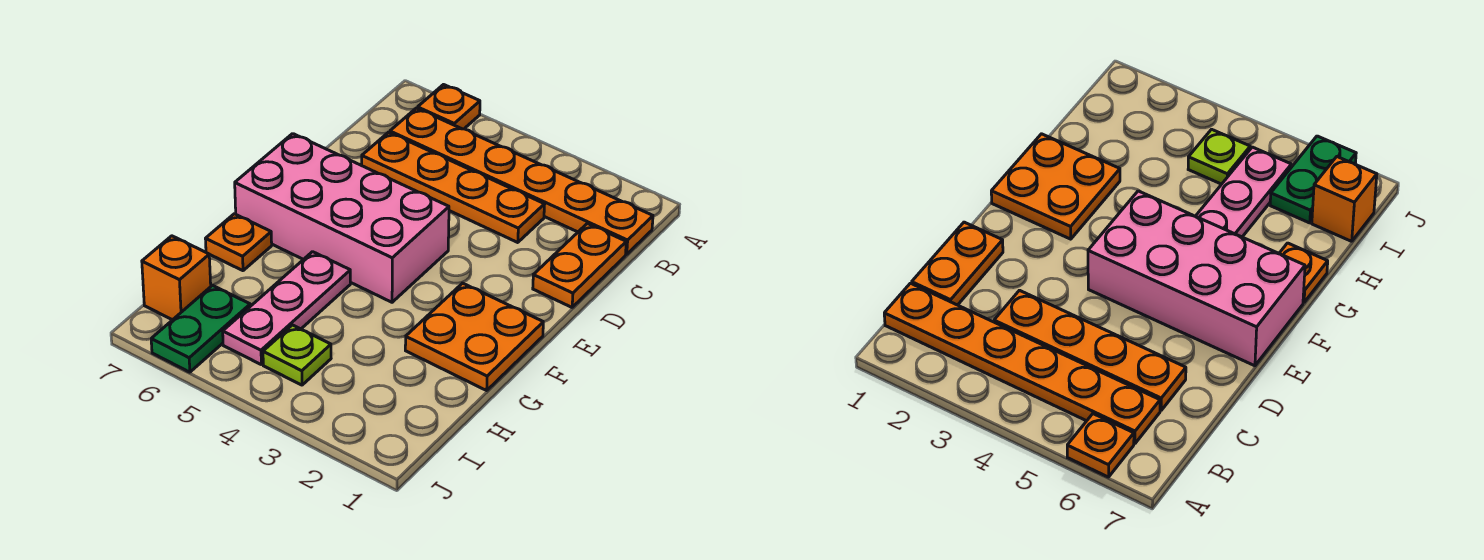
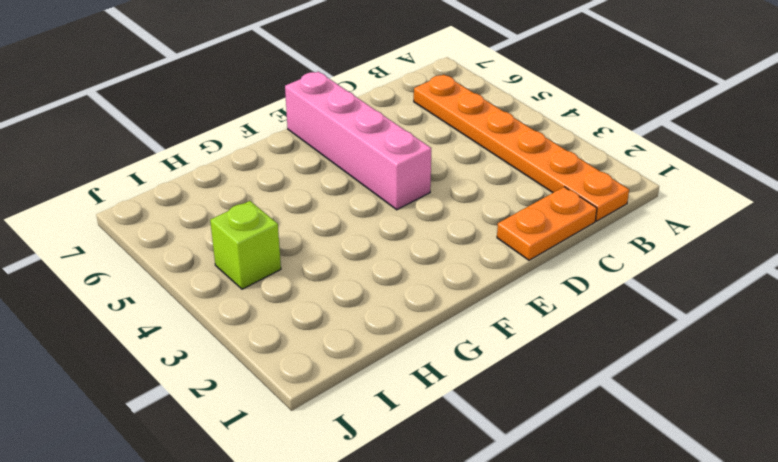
pink 1x4 brick [285,71,431,210] -> pink 2x4 brick [235,134,449,302]
lime 1x1 brick [210,201,281,289] -> lime 1x1 plate [263,325,331,385]
none -> orange 1x1 plate [418,85,480,129]
none -> orange 1x4 plate [362,132,545,243]

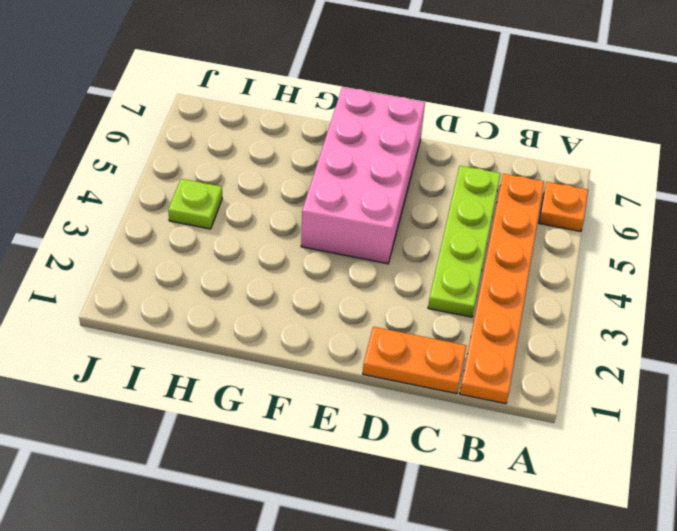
lime 1x4 plate [428,166,501,317] -> orange 1x4 plate [362,132,545,243]
none -> orange 2x2 plate [405,283,543,390]
none -> pink 1x3 plate [223,252,351,364]

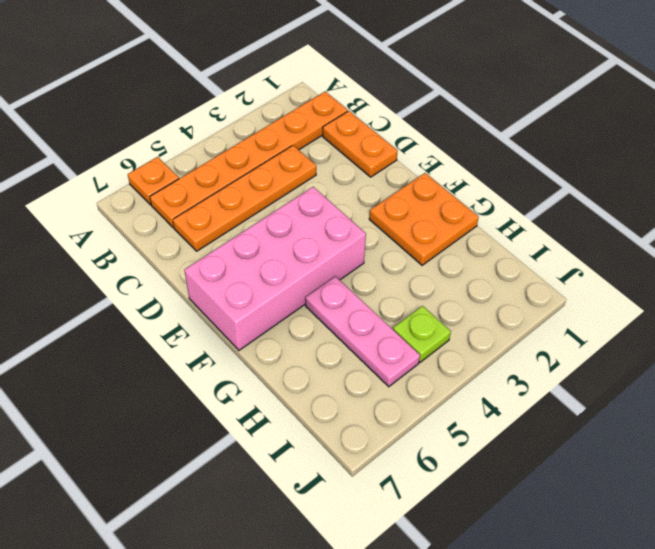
none -> orange 1x1 plate [205,214,272,271]
none -> green 1x2 plate [151,285,250,372]

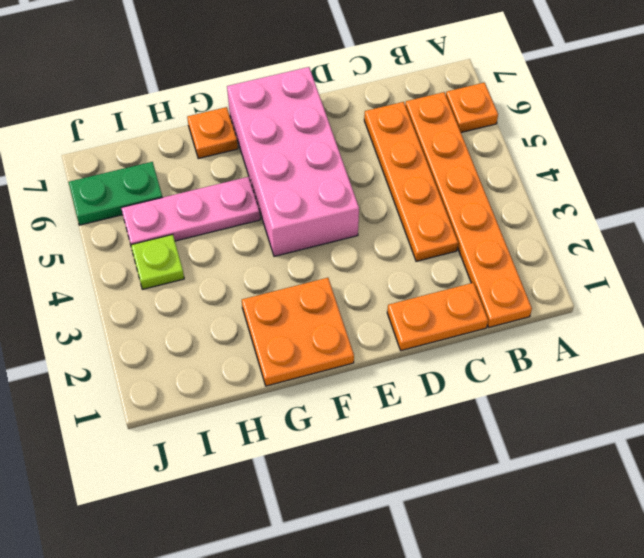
none -> orange 1x1 brick [142,236,211,320]

